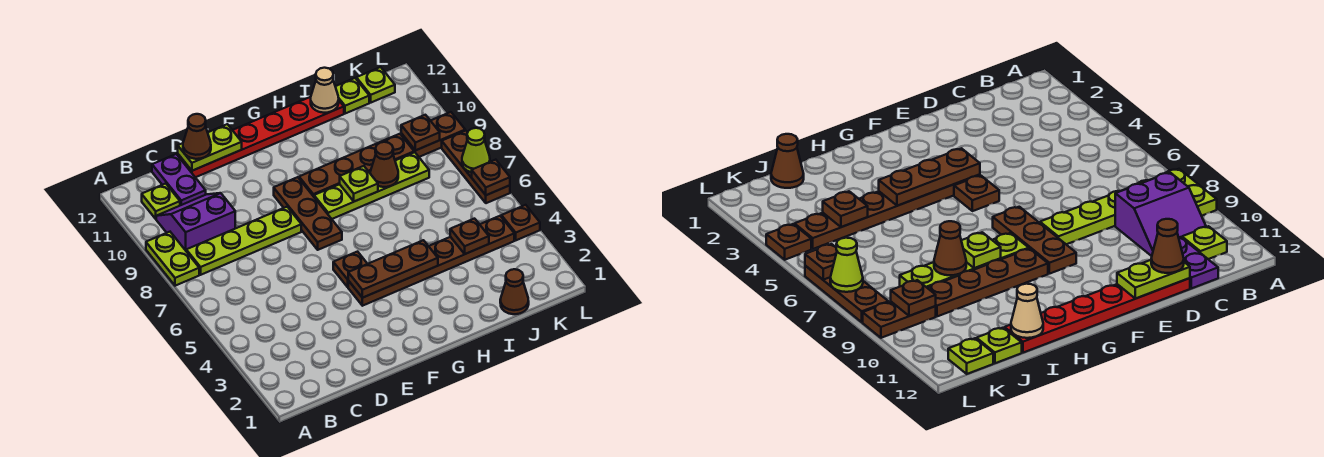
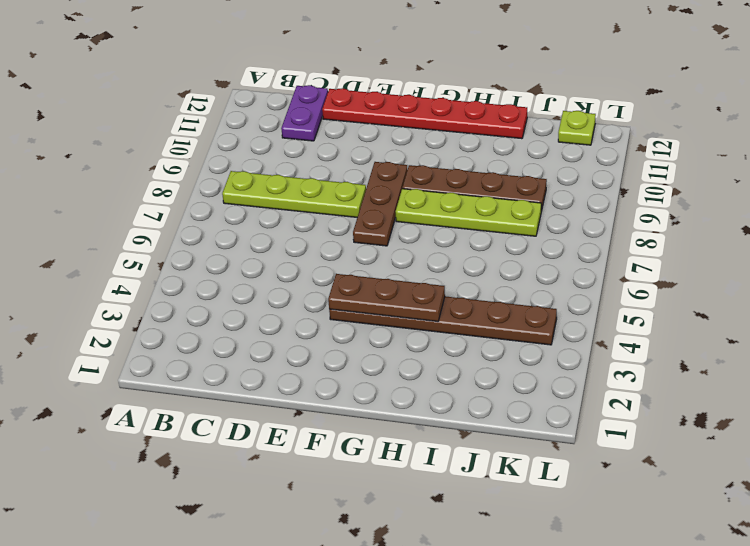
none -> lime 1x2 plate [146,232,199,286]
none -> purple 2x2 slope [156,193,235,250]
none -> lime 1x1 plate [142,184,180,219]

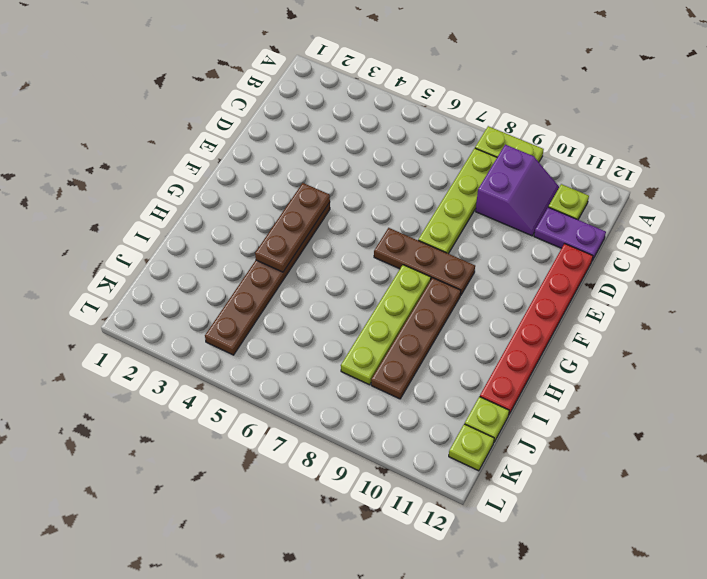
none -> brown 1x1 plate [333,252,367,287]
none -> brown 1x1 cone [500,269,529,314]
none -> brown 1x2 plate [401,112,465,157]

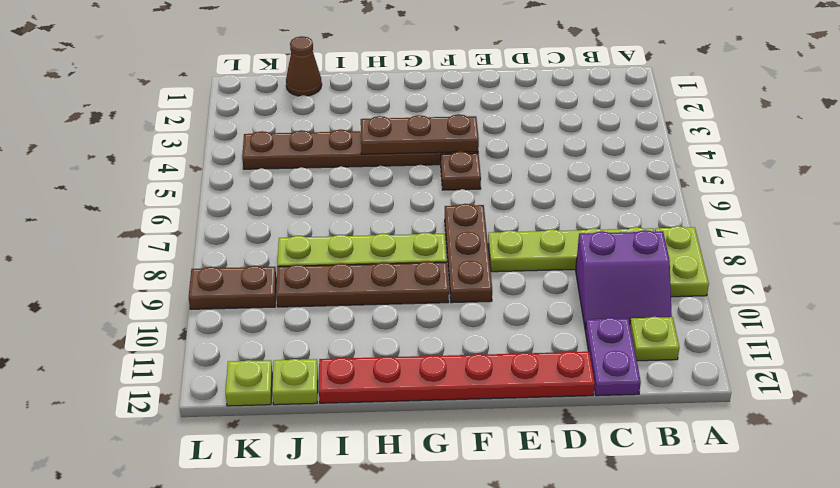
none -> brown 1x1 plate [501,205,540,240]
none -> brown 1x3 plate [442,131,510,203]
none -> lime 1x2 plate [178,124,242,171]

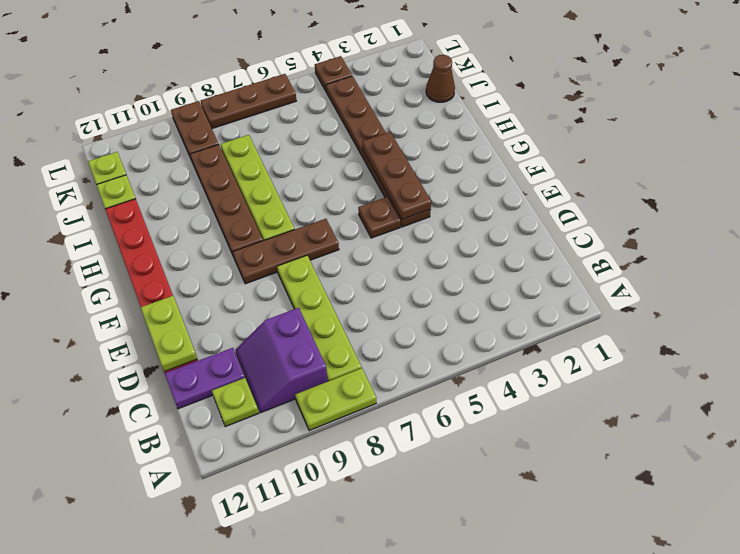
none -> lime 1x1 plate [340,166,378,201]
none -> brown 1x1 cone [370,142,398,187]
none -> tan 1x1 cone [311,68,339,113]

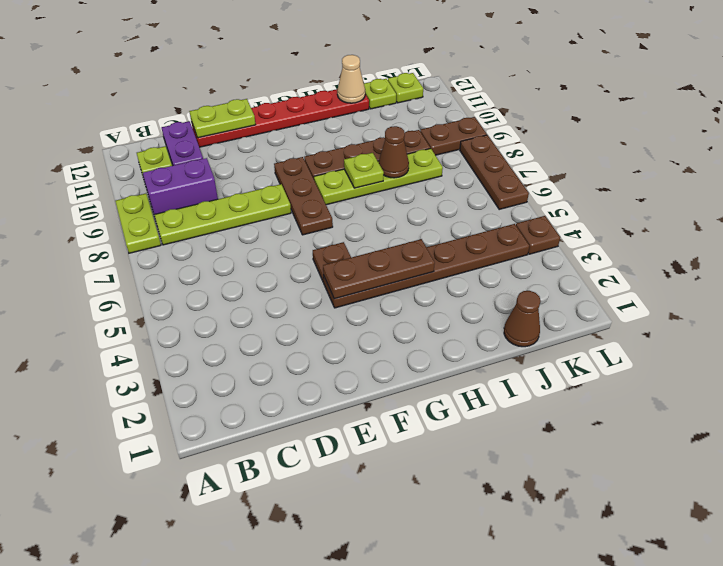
none -> brown 1x1 plate [450,219,489,254]
none -> brown 1x1 plate [401,115,440,150]
none -> brown 1x1 plate [472,160,510,195]

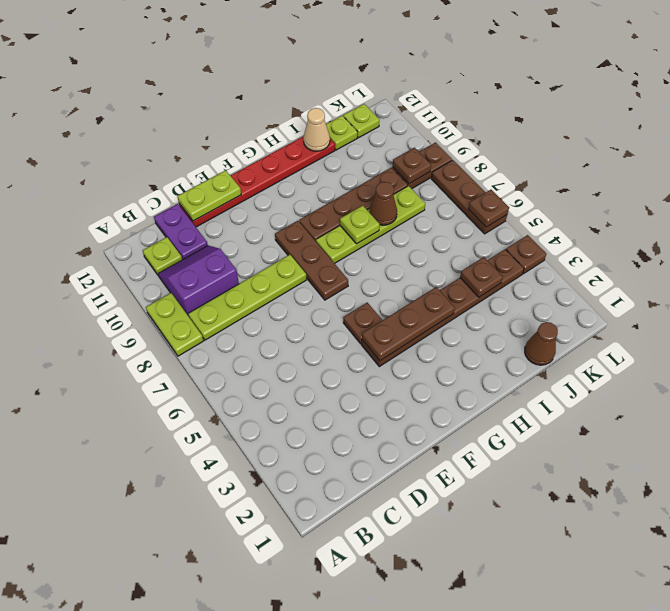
none -> lime 1x1 cone [462,128,490,172]
none -> brown 1x1 cone [183,114,211,159]

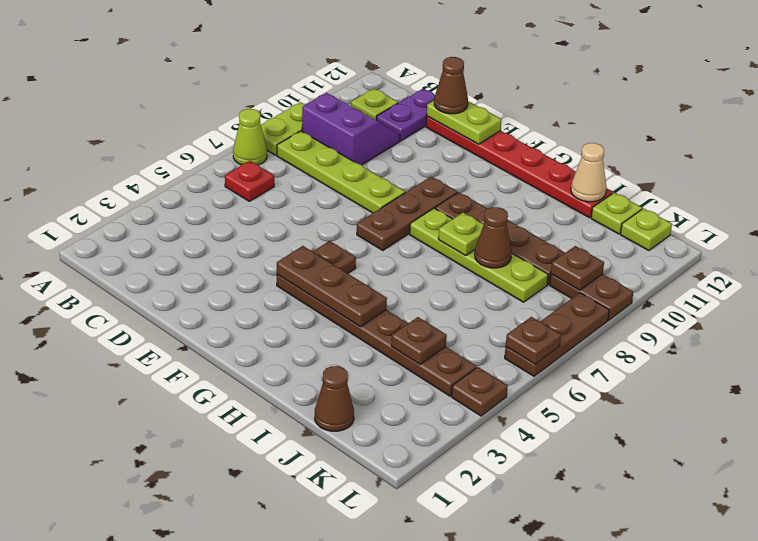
lime 1x1 cone [233,109,267,165] -> lime 1x1 cone moved to [462,128,490,172]
red 1x1 plate [225,161,274,201] -> none

